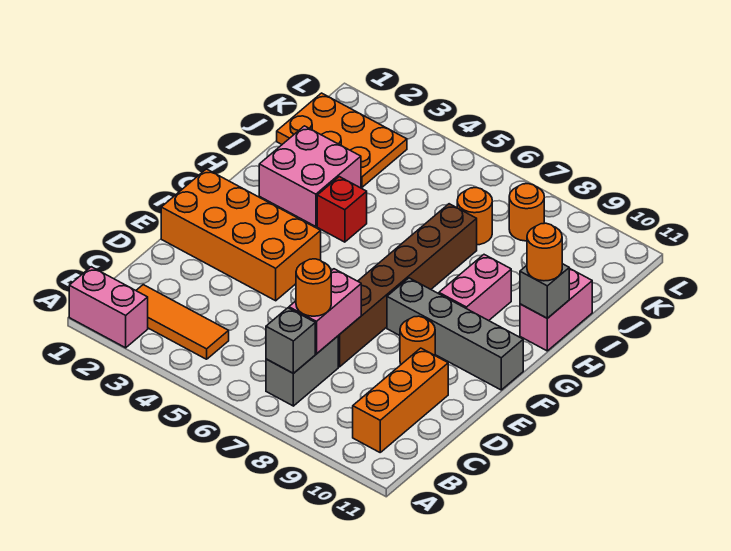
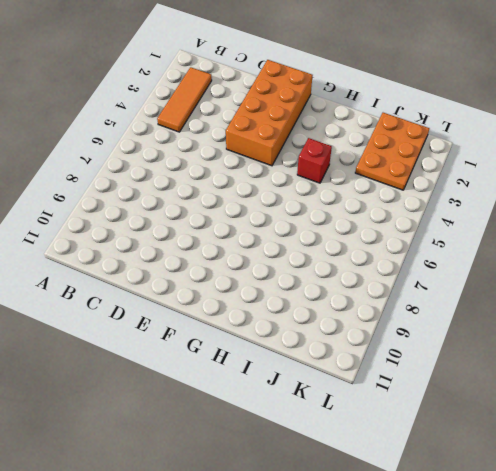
none -> pink 1x2 brick [69,267,148,348]
none -> grey 1x2 brick [266,336,338,406]
none -> orange 1x3 brick [353,348,448,452]

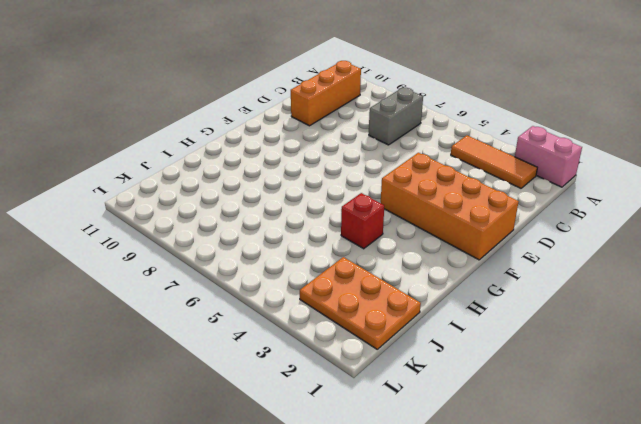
none -> brown 1x6 brick [338,204,477,367]
none -> orange 1x1 round brick [400,316,435,364]
none -> grey 1x4 brick [387,278,523,390]

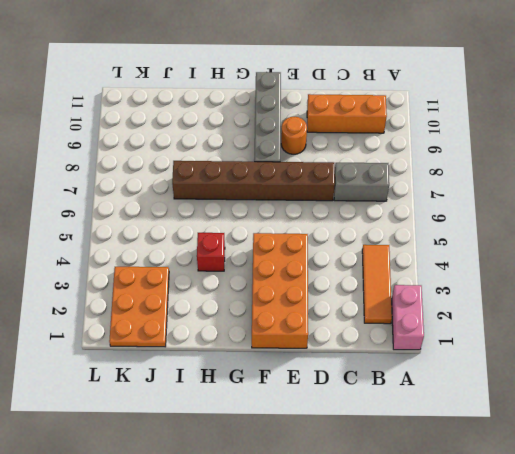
none -> pink 1x2 brick [439,255,511,321]
none -> pink 2x2 brick [259,126,361,227]
none -> pink 1x2 brick [520,268,592,351]

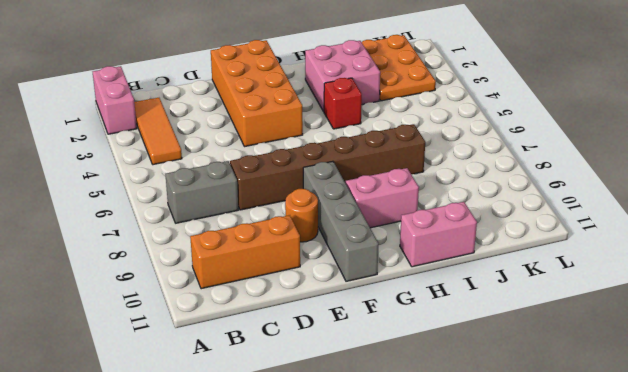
none -> orange 1x1 round brick [457,188,492,245]
none -> orange 1x1 round brick [509,184,544,241]
none -> grey 1x1 brick [266,308,315,373]

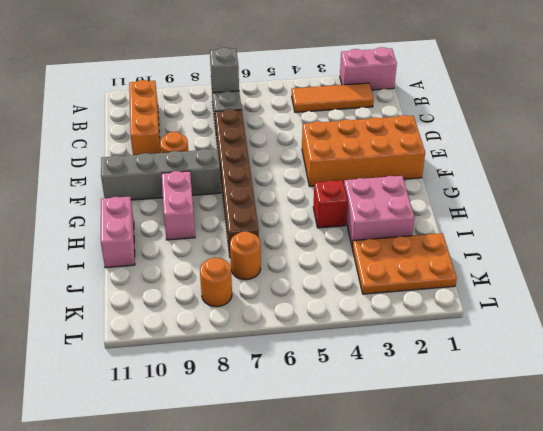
none -> pink 1x2 brick [289,269,361,354]
none -> grey 1x1 brick [520,264,569,318]
none -> orange 1x1 round brick [296,259,331,316]

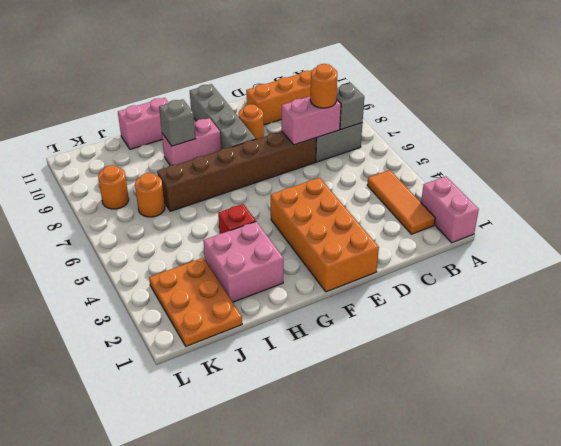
grey 1x1 brick [159,99,196,146] -> grey 1x1 brick moved to [520,264,569,318]
none -> orange 1x1 round brick [527,223,562,281]

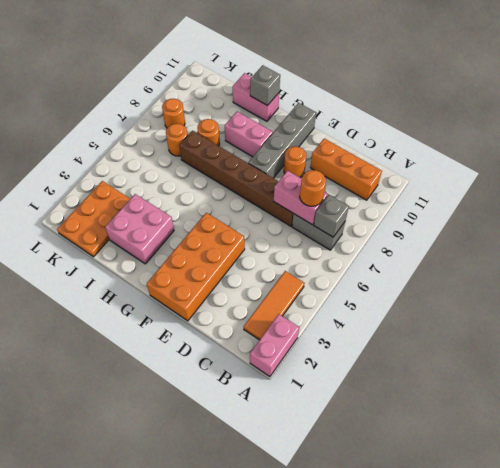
orange 1x1 round brick [197,119,220,146] -> orange 1x1 round brick moved to [527,223,562,281]
none -> red 1x1 brick [317,177,367,242]

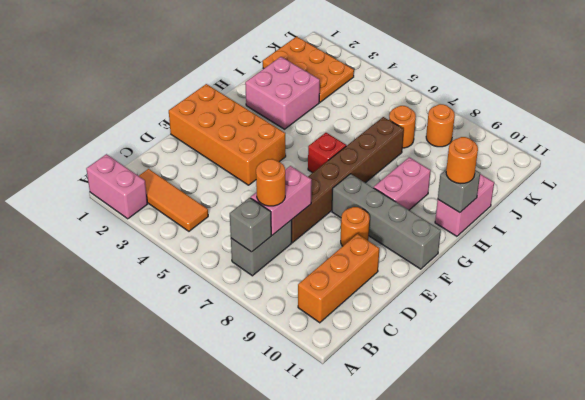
red 1x1 brick [308,133,346,173] -> red 1x1 brick moved to [317,177,367,242]

